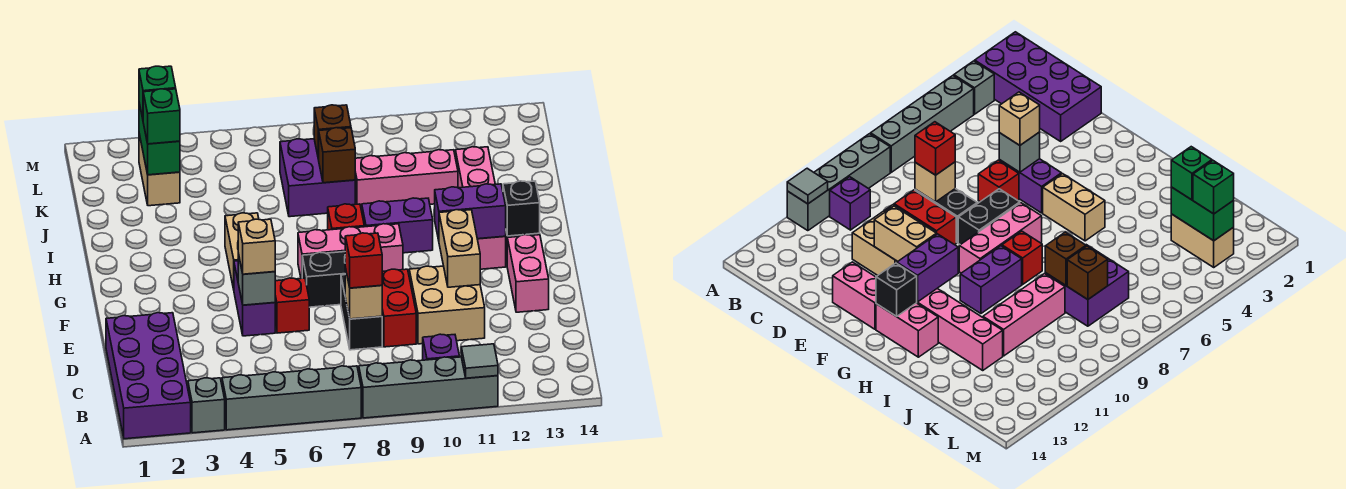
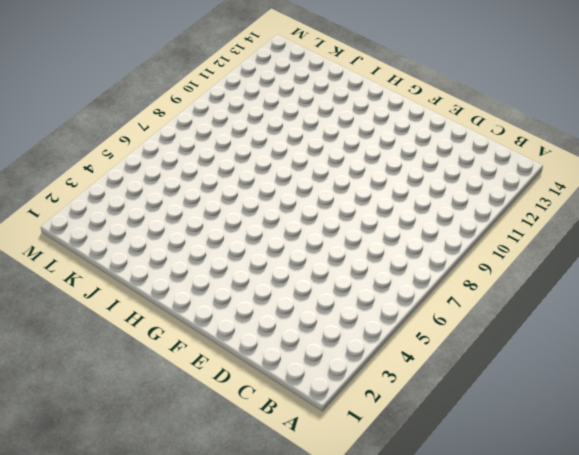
none -> purple 2x4 brick [106,313,191,439]
none -> grey 1x1 brick [188,378,225,433]
none -> grey 1x4 brick [222,366,361,430]
none -> grey 1x4 brick [359,357,498,418]

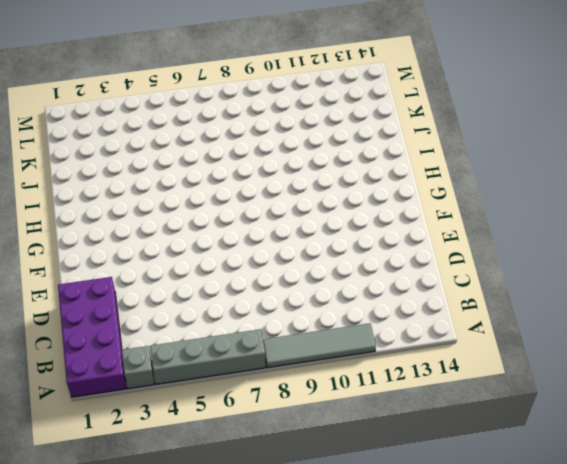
grey 1x4 tile [263,323,376,368] -> grey 1x4 brick [359,357,498,418]
none -> purple 1x1 brick [423,334,460,360]
none -> black 1x2 brick [341,275,382,350]
none -> red 1x2 brick [382,269,416,347]
none -> tan 2x2 brick [409,266,485,344]

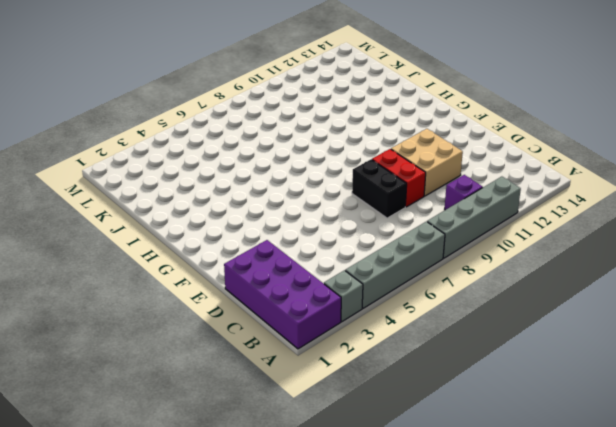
none -> purple 1x2 brick [234,261,275,336]
none -> red 1x1 brick [275,278,309,333]
none -> pink 1x2 brick [507,235,549,312]
none -> black 1x2 brick [302,252,345,307]

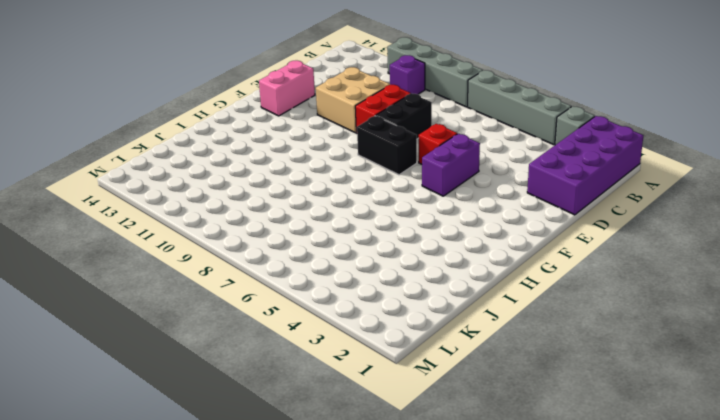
none -> tan 1x2 brick [225,213,259,289]
none -> pink 1x3 brick [298,224,403,278]
none -> pink 1x4 brick [455,147,506,269]
none -> pink 1x2 brick [876,303,938,357]

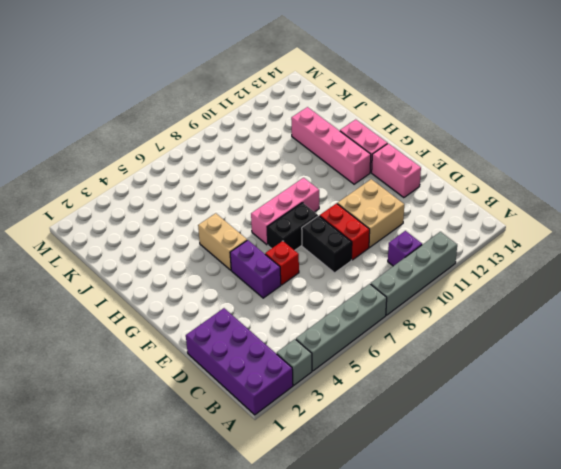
none -> red 1x1 brick [328,204,364,230]
none -> purple 1x2 brick [361,198,433,253]
none -> purple 2x2 brick [280,139,355,217]
none -> pink 1x3 brick [355,150,458,210]

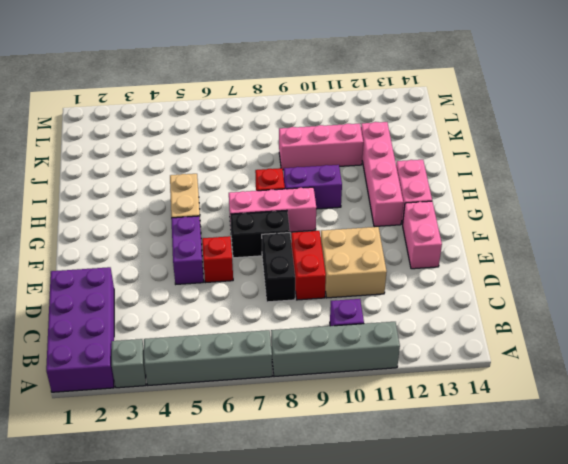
none -> purple 2x2 brick [280,139,355,217]
none -> tan 1x2 brick [139,134,180,206]
none -> grey 1x1 tile [461,344,498,378]
none -> tan 1x1 brick [345,267,382,319]

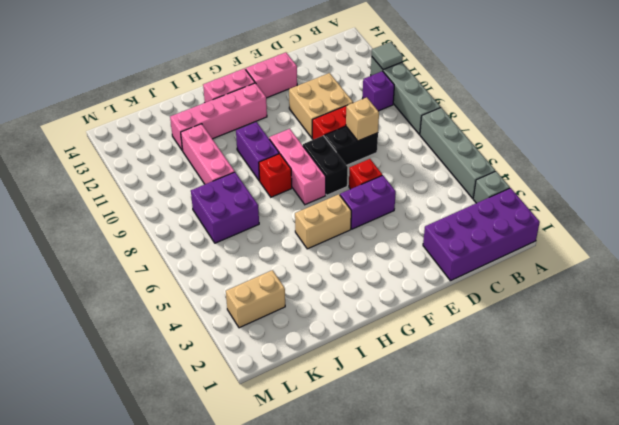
none -> grey 1x1 brick [238,254,275,305]
none -> tan 1x2 brick [439,210,480,287]
none -> purple 1x2 brick [435,184,506,240]
none -> black 1x1 brick [503,181,540,236]

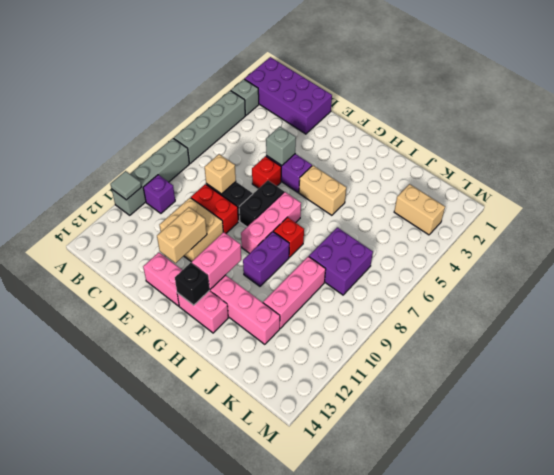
tan 1x2 brick [157,207,207,263] -> tan 1x2 brick turned to [439,210,480,287]
pink 1x2 brick [192,232,241,289] -> purple 1x2 brick [435,184,506,240]
none -> brown 1x1 brick [319,128,355,183]
none -> green 1x2 brick [139,103,180,175]
none -> brown 1x1 brick [314,105,351,160]
none -> red 1x1 brick [345,233,382,288]

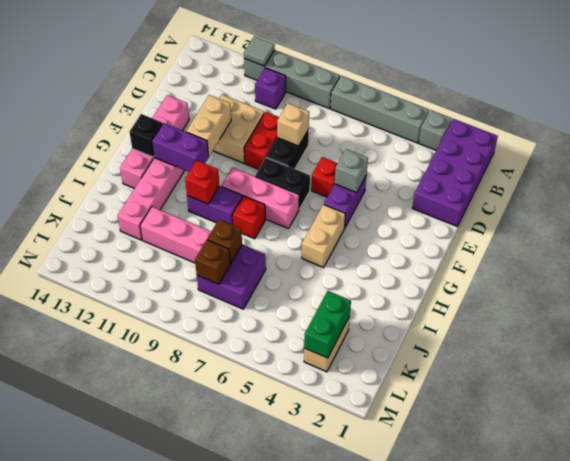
red 1x1 brick [185,160,220,204] -> red 1x1 brick moved to [345,233,382,288]
none -> tan 1x1 brick [238,219,275,274]
none -> green 1x1 brick [143,89,180,144]
none -> green 1x1 brick [139,66,176,118]

